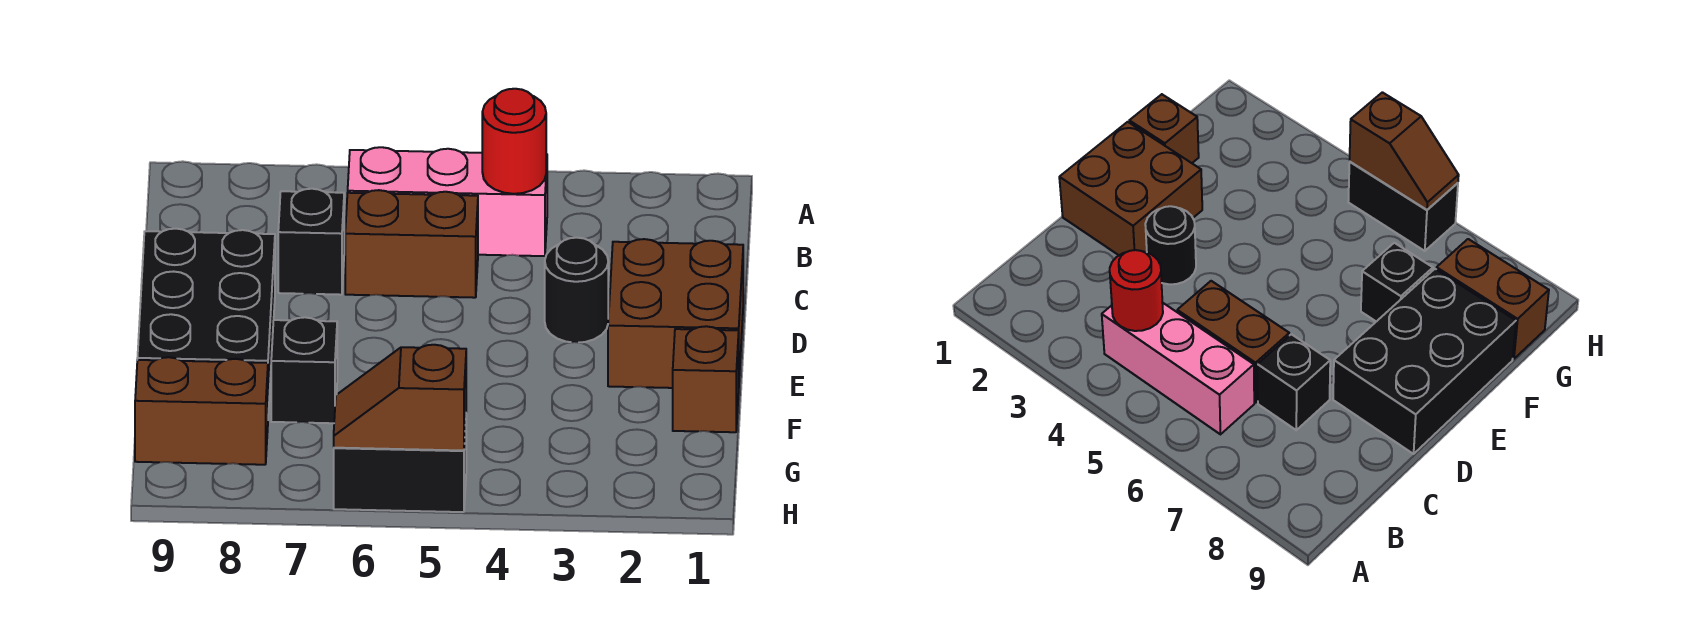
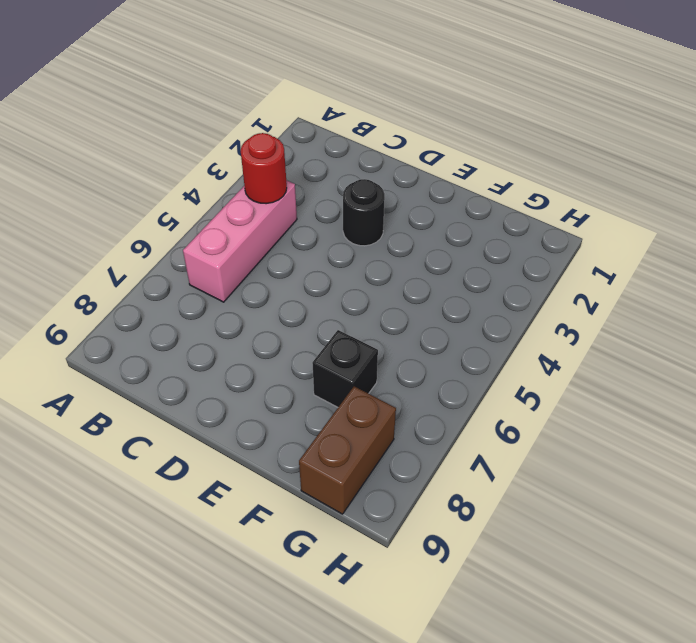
none -> brown 1x2 brick [345,190,478,298]
none -> black 1x1 brick [278,189,344,295]
none -> brown 2x2 brick [608,239,743,388]

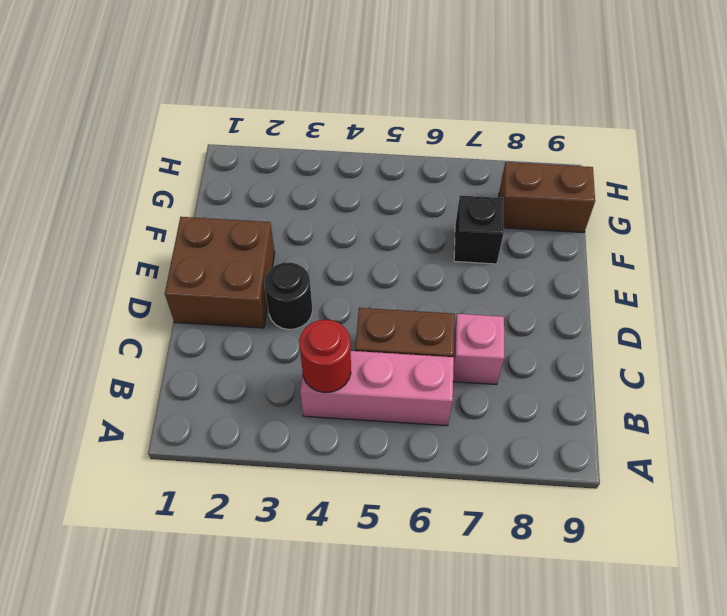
pink 1x1 brick [453,314,504,384] -> black 1x1 brick [278,189,344,295]
none -> black 2x3 brick [137,229,275,414]
none -> brown 1x1 brick [673,326,739,432]
none -> black 1x2 brick [334,425,466,512]

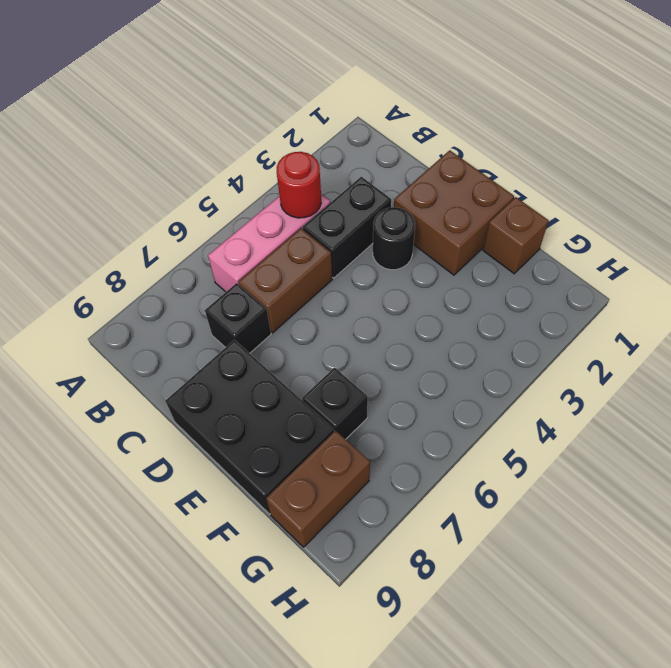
black 1x2 brick [303,177,391,278] -> black 1x2 brick moved to [334,425,466,512]
none -> brown 1x2 slope [334,345,466,451]

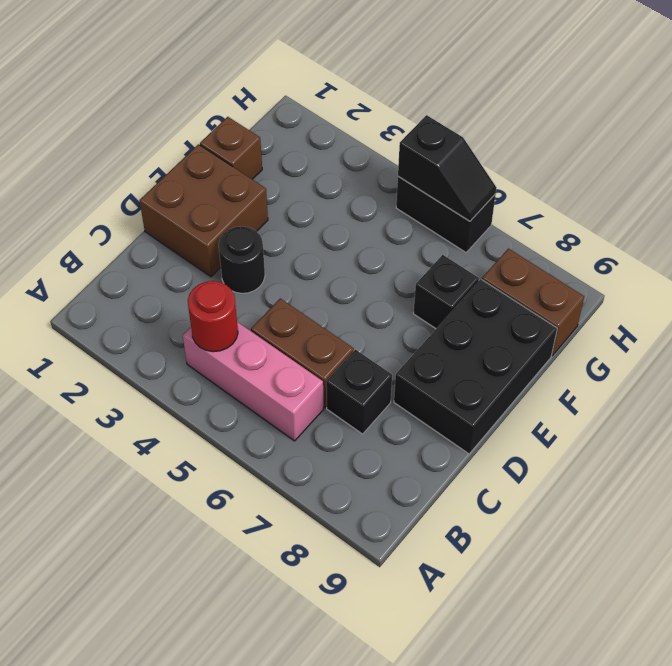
black 1x2 slope [398,115,497,221] -> brown 1x2 slope [334,345,466,451]

